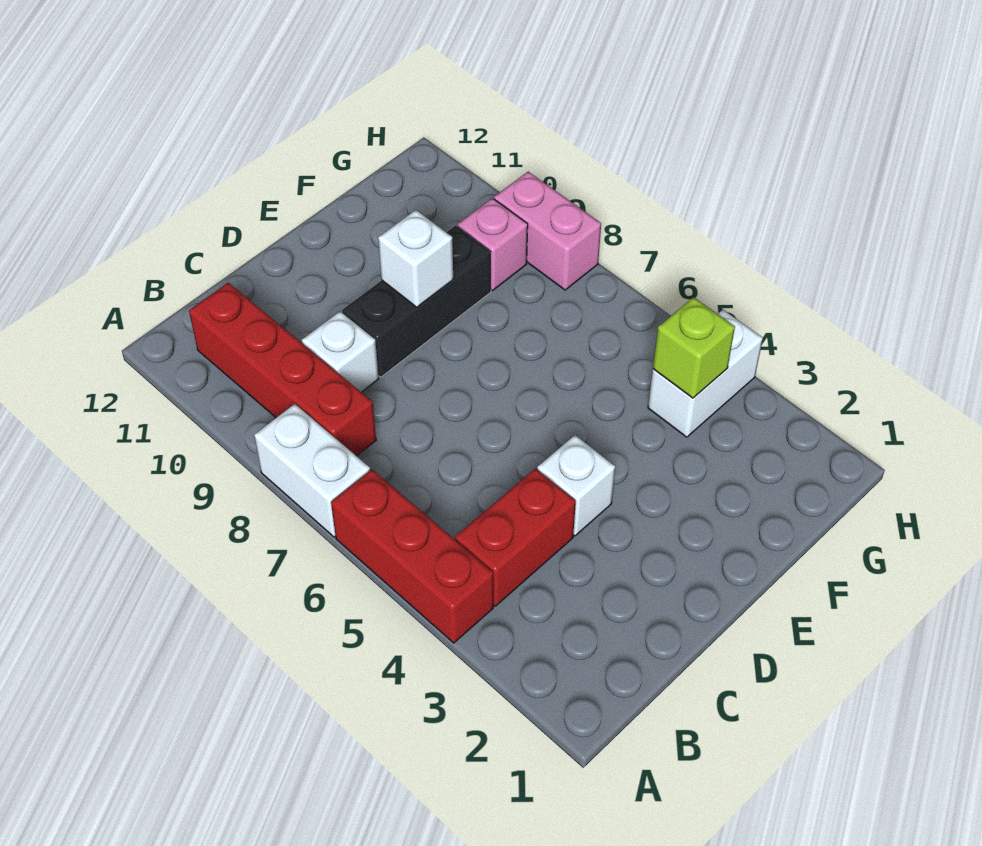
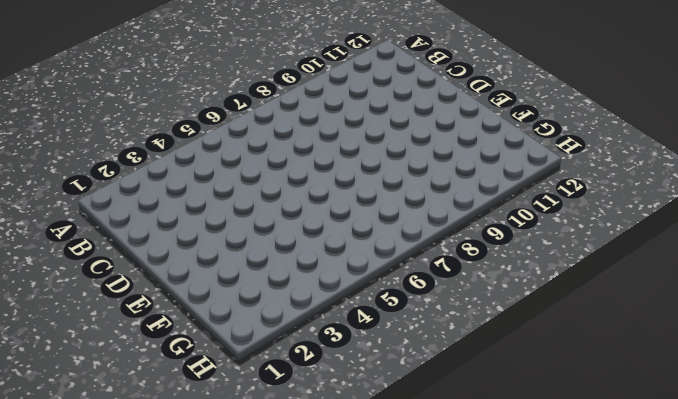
none -> red 1x3 brick [331,469,493,643]
none -> white 1x2 brick [254,404,370,537]
none -> red 1x2 brick [455,469,576,606]

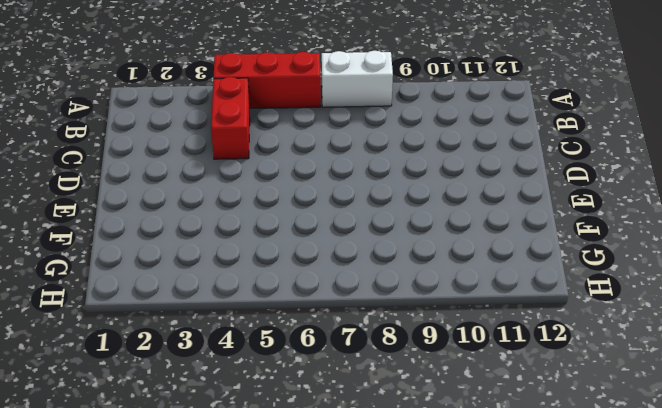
none -> red 1x4 brick [189,283,376,456]
none -> white 1x1 brick [302,311,379,392]
none -> white 1x1 brick [537,435,615,536]

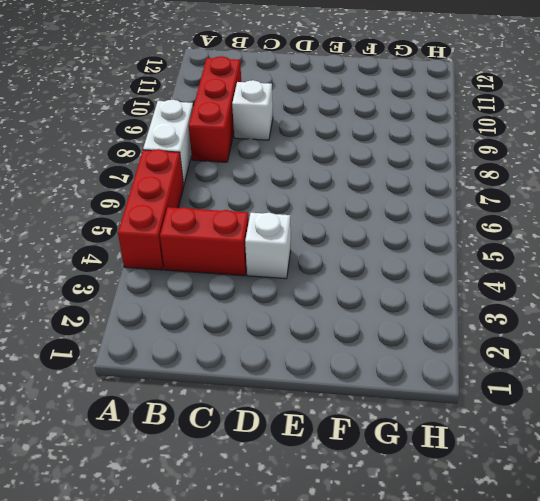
red 1x3 brick [189,56,241,162] -> red 1x4 brick [189,283,376,456]
none -> black 1x3 brick [342,225,491,377]
none -> white 1x2 brick [648,310,763,437]
none -> pink 1x1 brick [457,198,528,290]

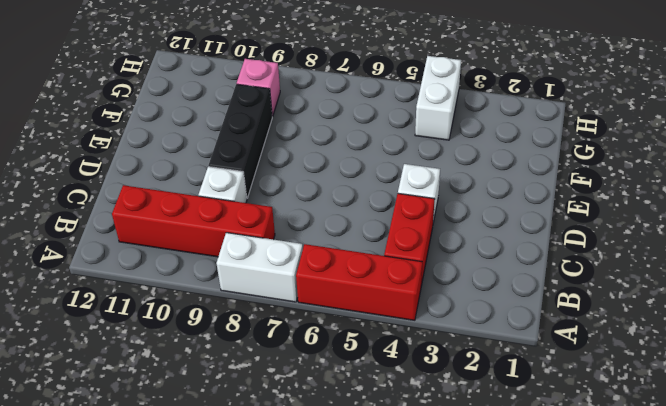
none -> pink 1x2 brick [494,172,601,290]
none -> white 1x1 brick [378,210,453,307]
none -> lime 1x1 brick [653,297,735,398]

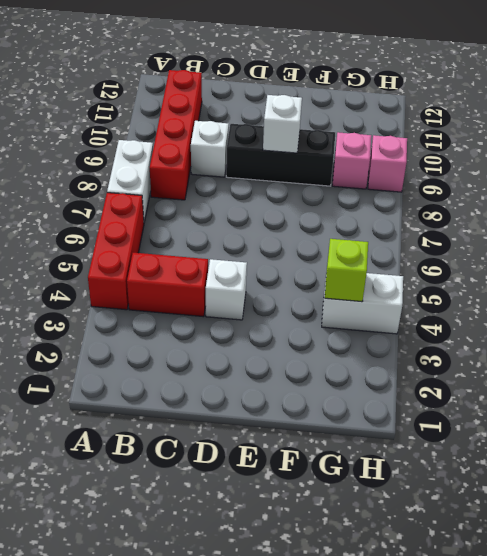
pink 1x1 brick [368,135,407,192] -> pink 1x2 brick [494,172,601,290]

